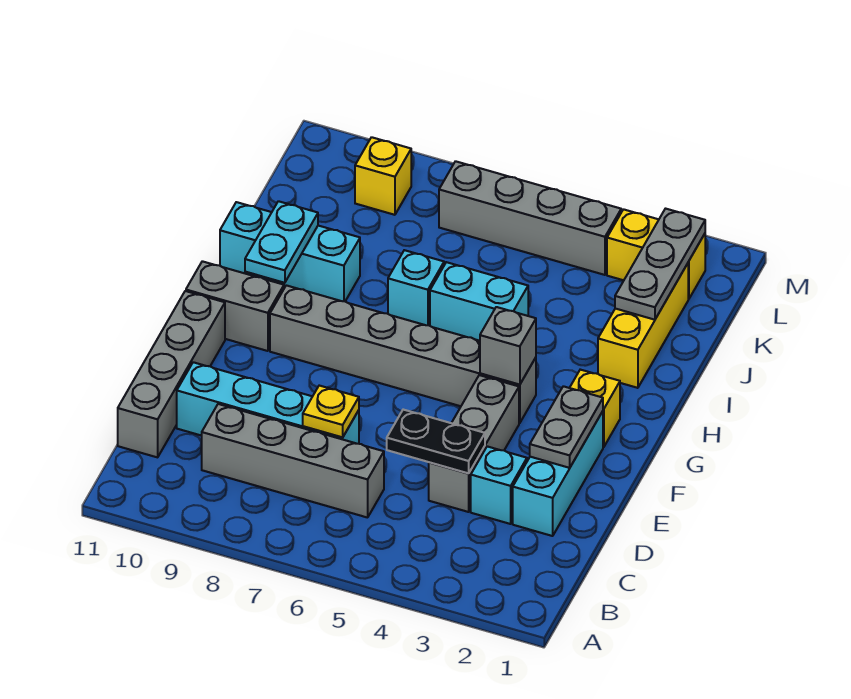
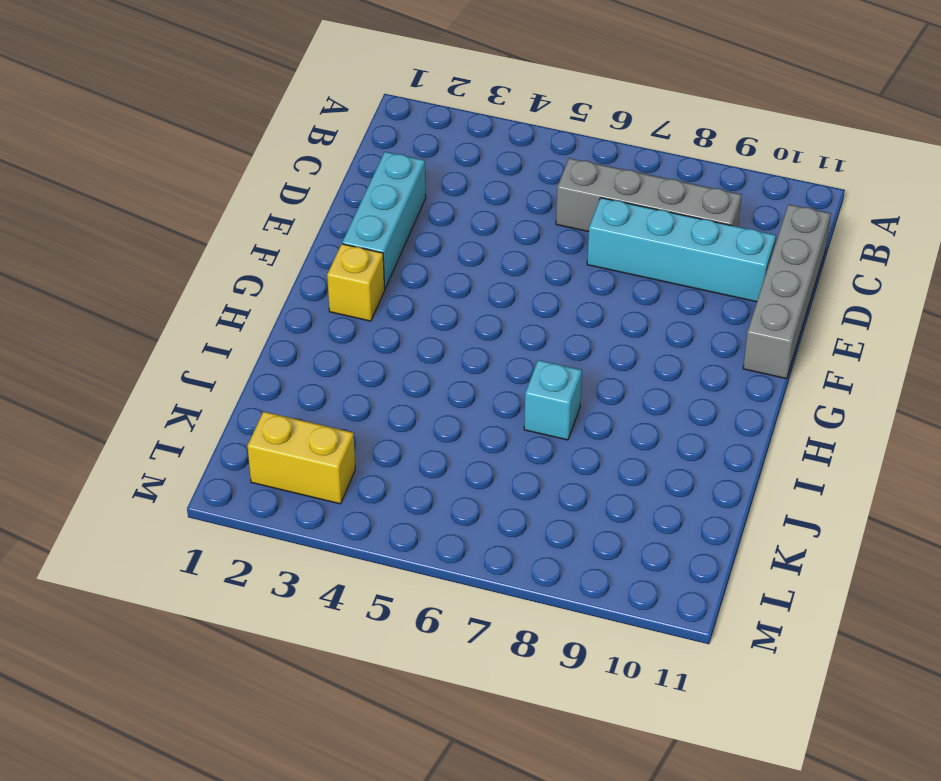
none -> cyan 1x1 brick [471,446,527,524]
none -> grey 1x3 brick [429,375,519,512]
none -> grey 1x6 brick [270,285,536,423]

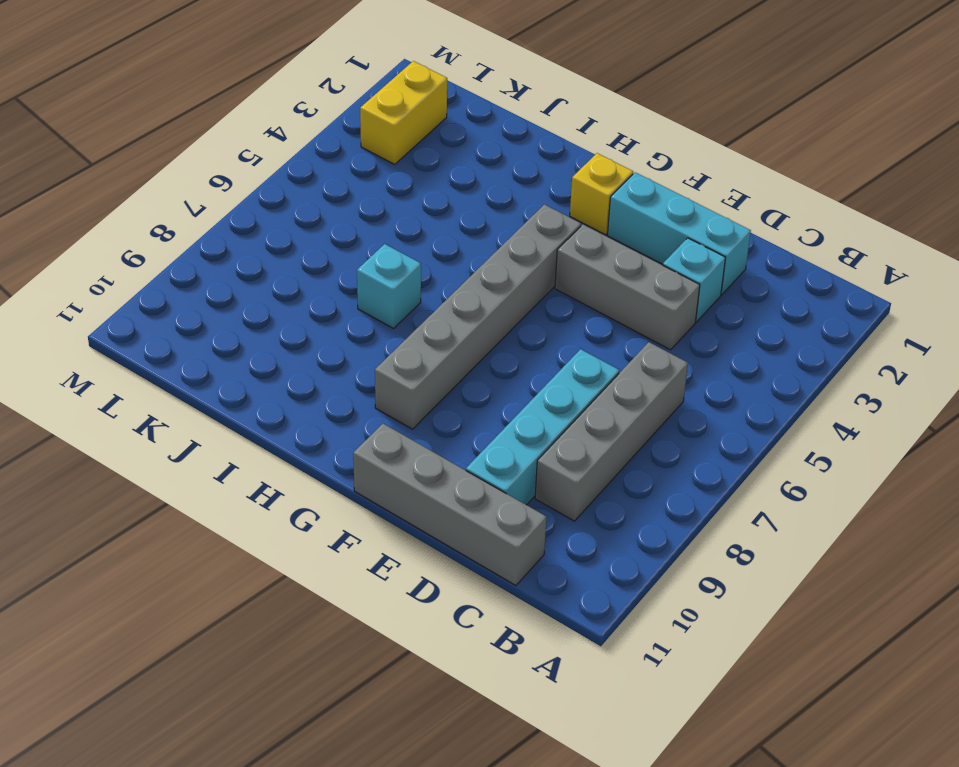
none -> grey 1x2 brick [186,261,284,351]
none -> yellow 1x3 brick [598,263,688,388]
none -> cyan 1x2 brick [430,262,528,341]

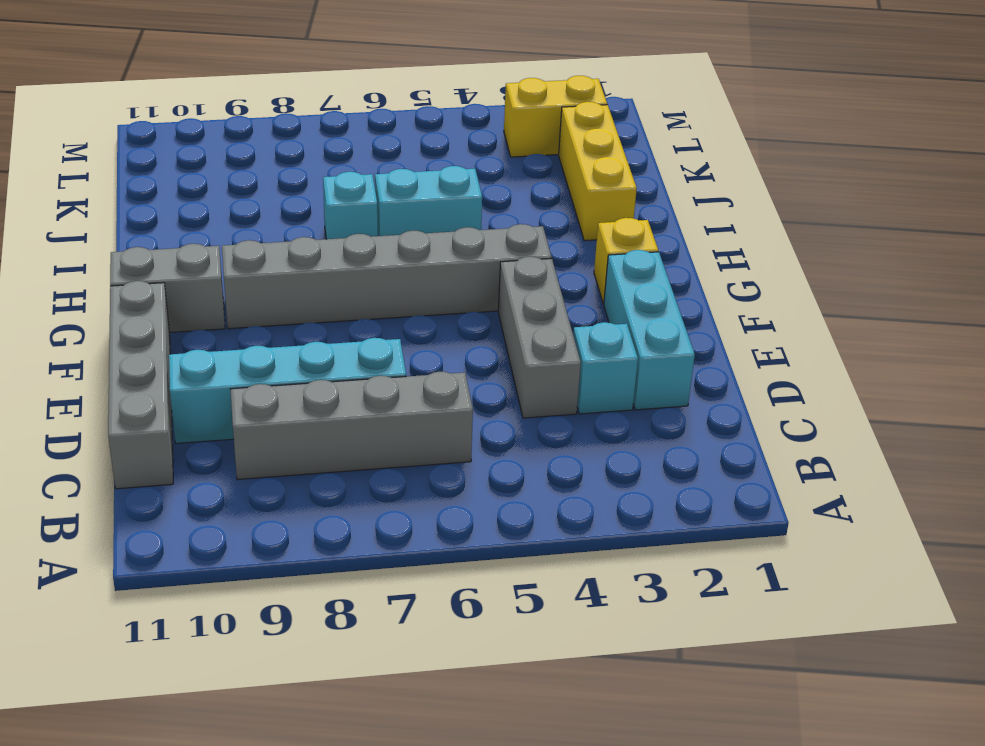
none -> cyan 1x3 brick [220,202,360,301]
none -> grey 1x4 brick [439,161,621,275]
none -> yellow 1x1 brick [355,137,411,215]

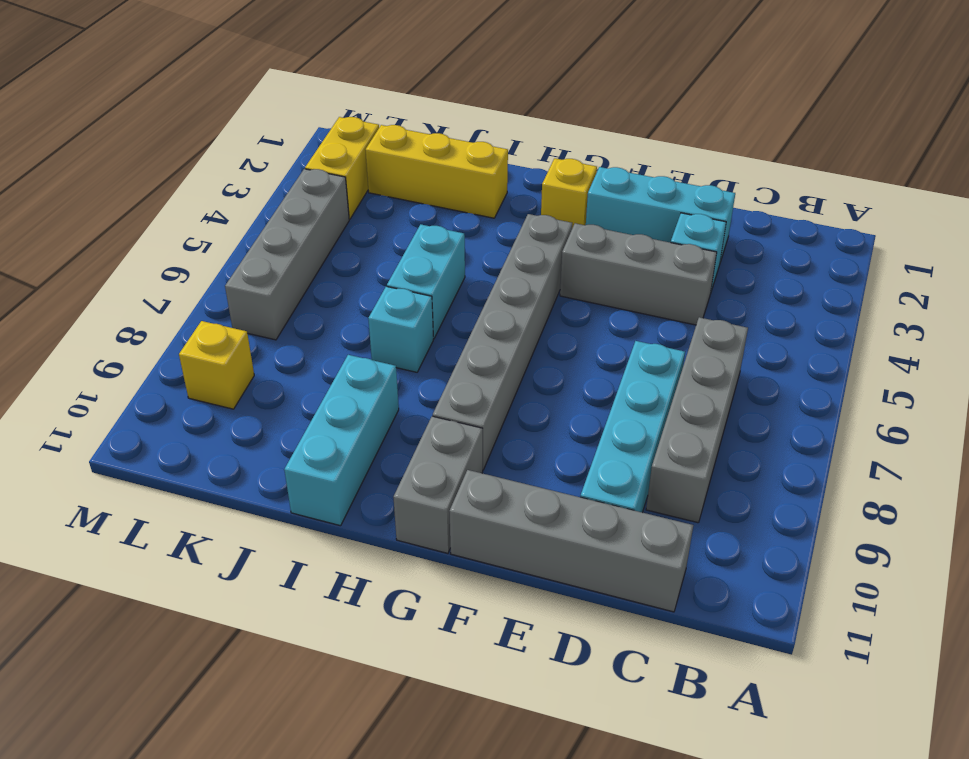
none -> black 1x2 plate [387,410,485,473]
none -> yellow 1x1 plate [303,386,359,437]
none -> grey 1x2 plate [530,386,603,468]

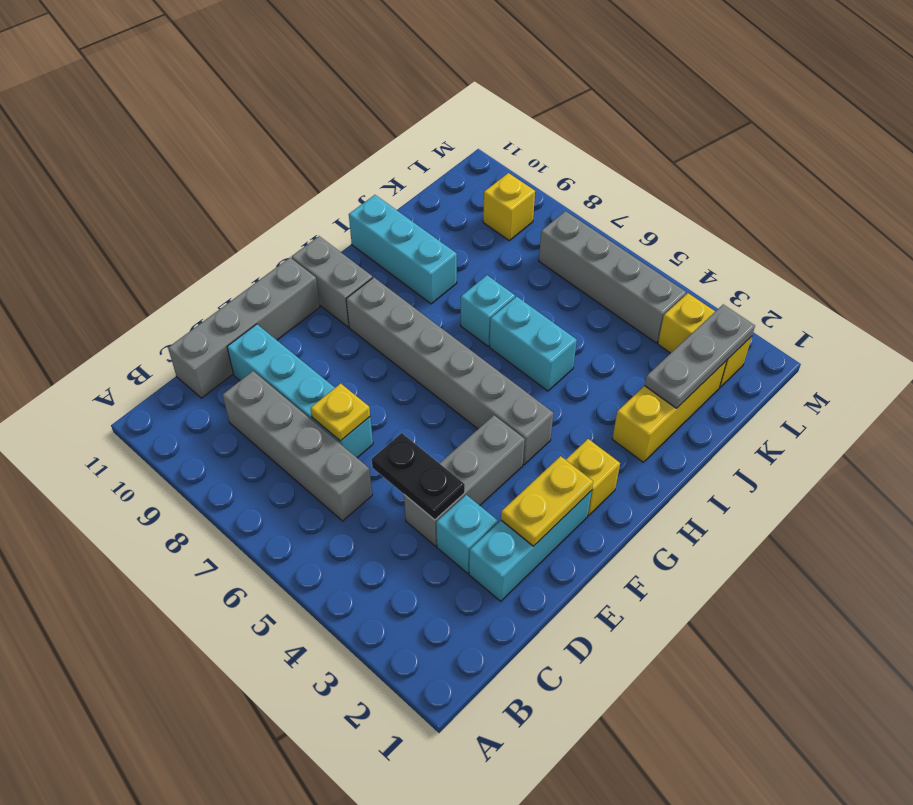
yellow 1x2 plate [501,456,593,546] -> grey 1x2 plate [530,386,603,468]
none -> grey 1x1 brick [480,307,536,385]
none -> cyan 1x2 plate [245,201,318,283]

